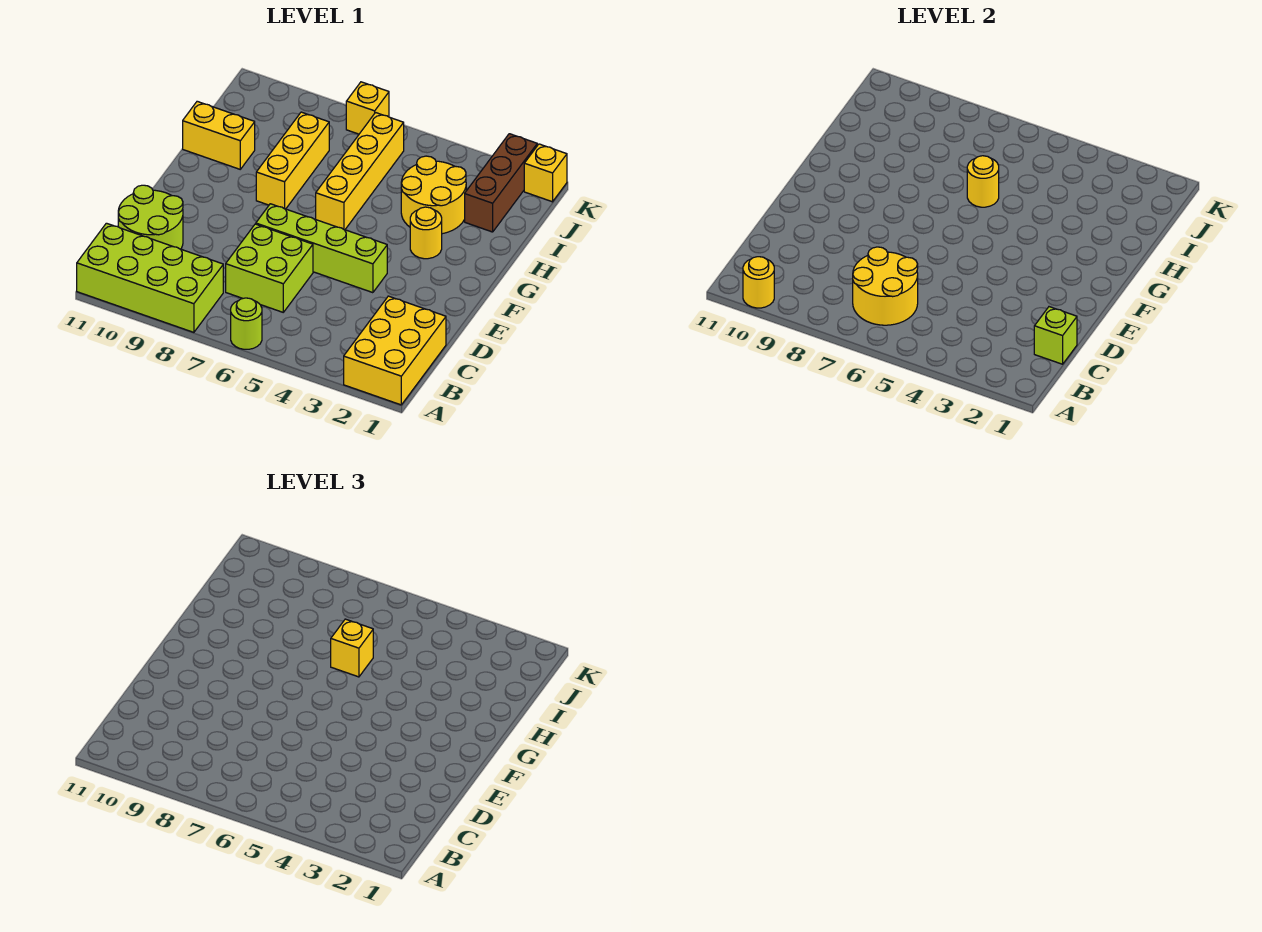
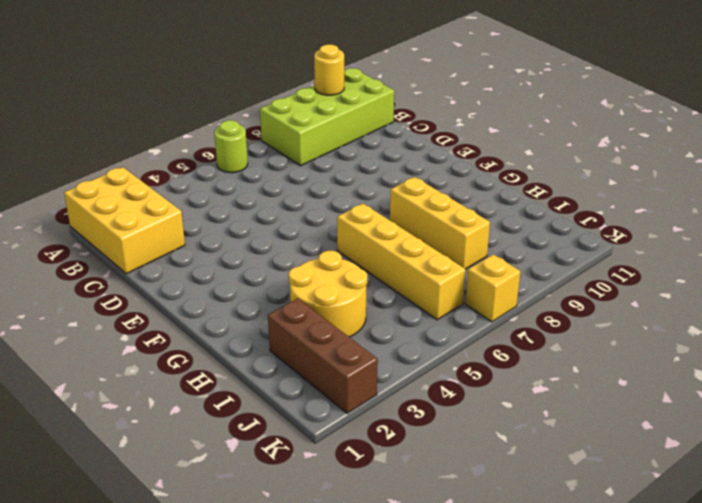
none -> lime 2x2 brick [226,224,313,312]
none -> lime 2x2 round brick [118,185,183,249]
none -> lime 1x4 brick [256,204,387,293]

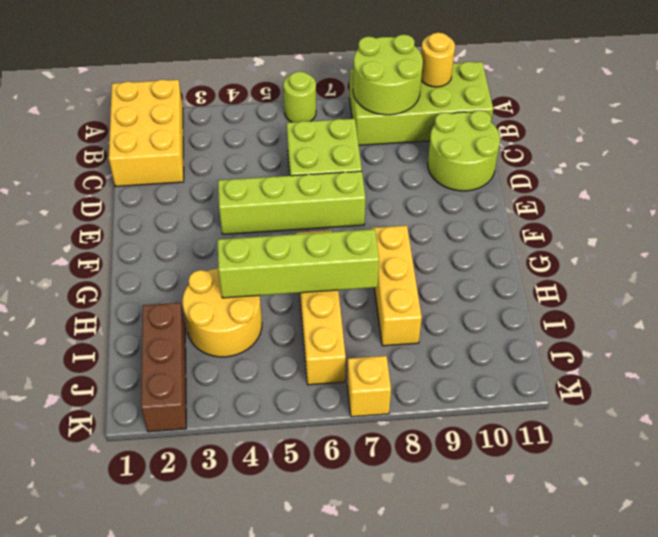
lime 2x2 round brick [353,35,423,115] -> none
lime 1x4 brick [217,229,379,298] -> yellow 1x1 round brick [967,156,999,207]
none -> yellow 1x1 round brick [410,207,442,259]
none -> yellow 1x2 brick [183,101,255,169]
none -> yellow 1x1 brick [524,144,567,202]

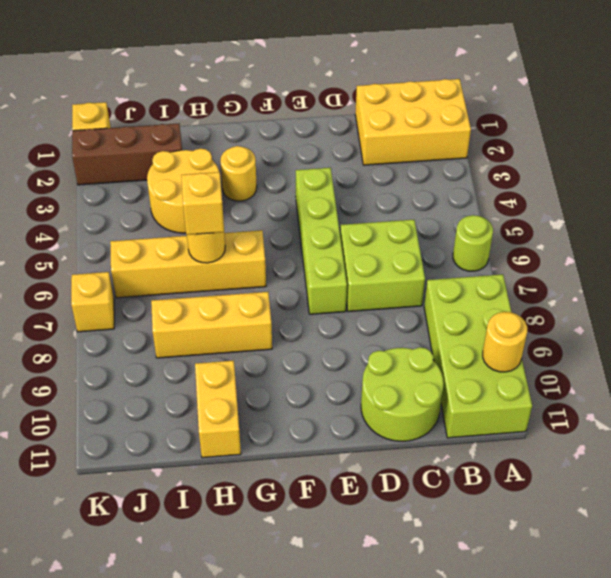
none -> yellow 2x2 round brick [853,247,918,325]
none -> lime 1x1 brick [1034,307,1077,364]

